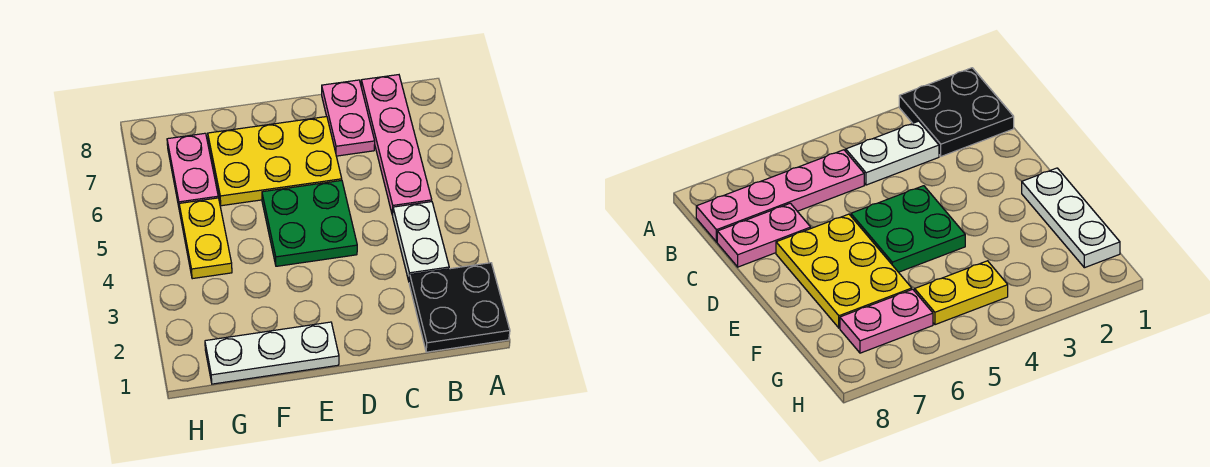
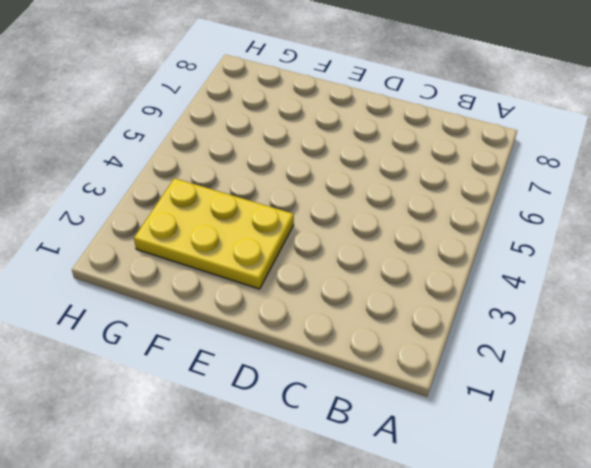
yellow 2x3 plate [134,178,294,289] -> yellow 2x3 plate moved to [208,117,342,206]
none -> black 2x2 plate [409,263,510,352]
none -> white 1x2 plate [393,202,449,281]

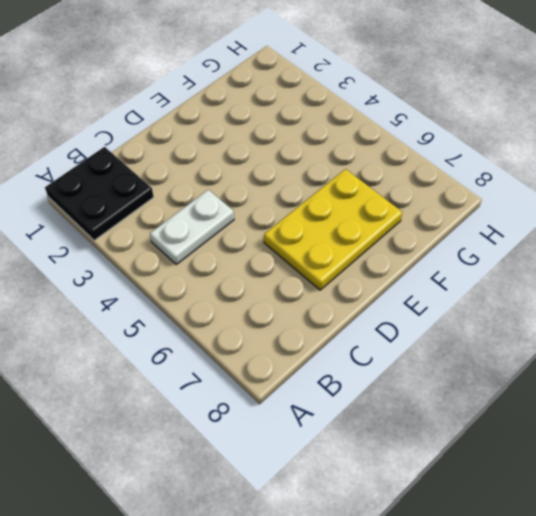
white 1x2 plate [150,190,234,264] -> white 1x2 plate turned to [393,202,449,281]
none -> pink 1x4 plate [361,75,432,215]
none -> pink 1x2 plate [322,80,375,156]

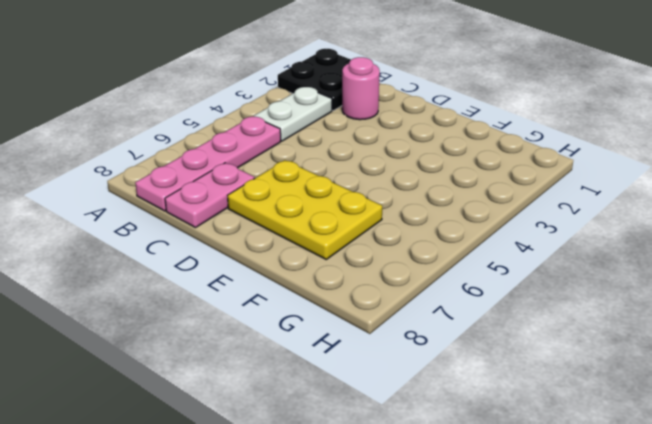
pink 1x1 round brick [342,57,380,120] -> none
none -> green 2x2 plate [262,180,357,266]
none -> white 1x3 plate [205,322,339,384]

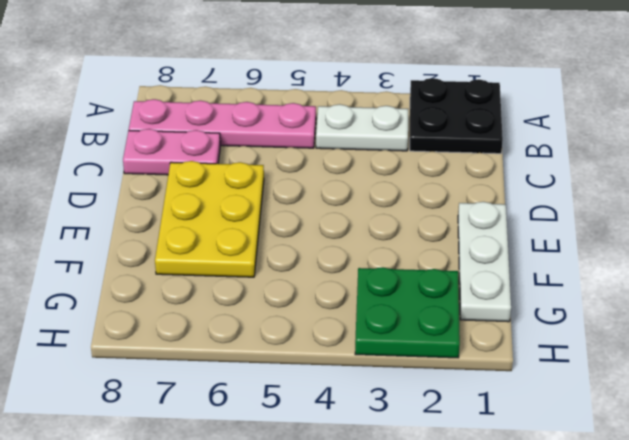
green 2x2 plate [355,267,460,358] -> green 2x2 plate moved to [262,180,357,266]
none -> yellow 1x2 plate [179,198,232,279]
none -> pink 1x2 plate [167,133,218,211]

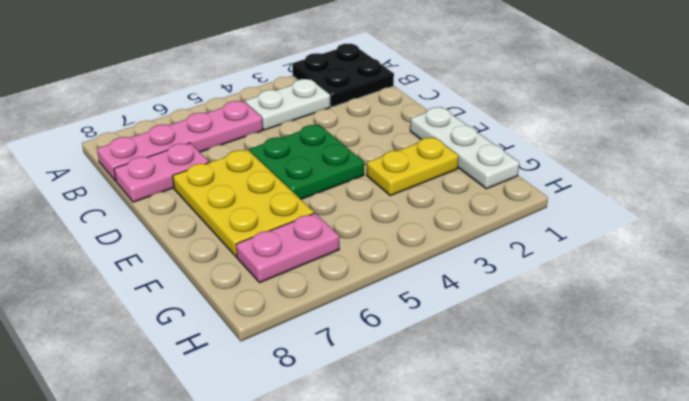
yellow 1x2 plate [367,137,459,196] -> yellow 1x2 plate moved to [179,198,232,279]

